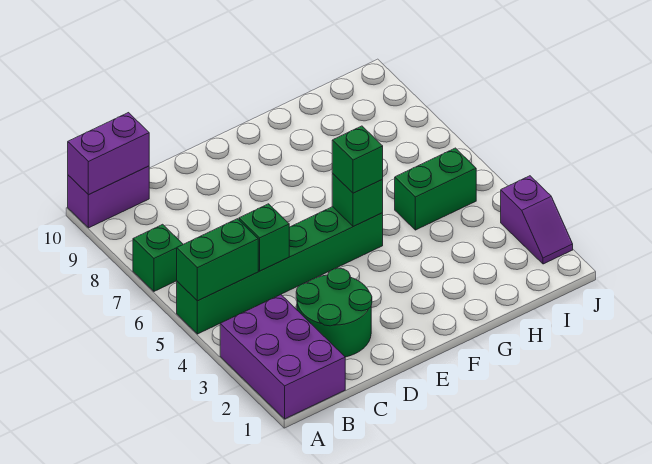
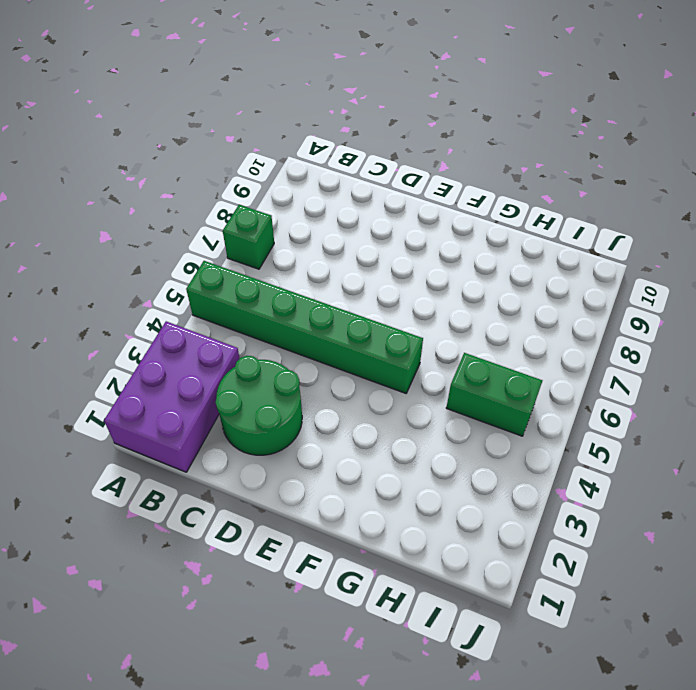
none -> purple 1x2 brick [68,166,149,228]
none -> purple 1x2 slope [501,176,573,264]
none -> green 1x2 brick [177,219,258,301]

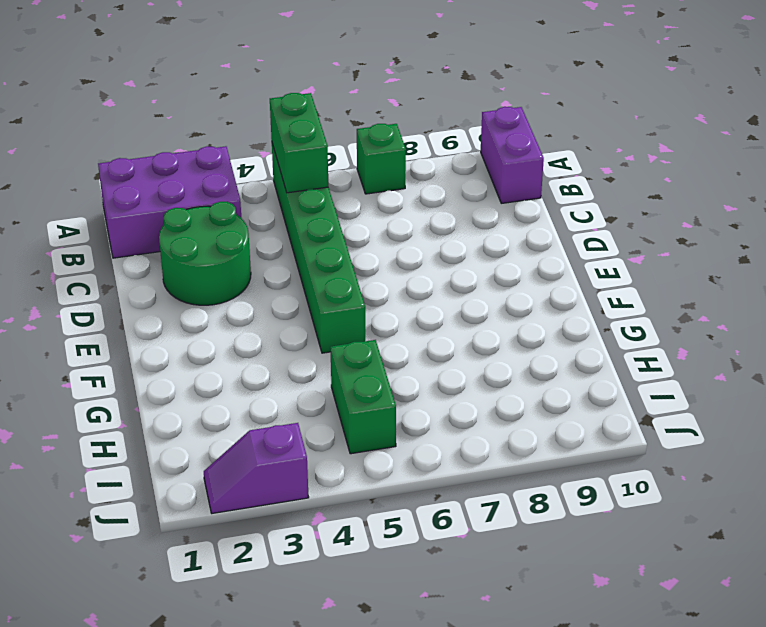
none -> purple 1x2 brick [68,113,149,195]
none -> green 1x1 brick [239,204,289,271]
none -> green 1x1 brick [332,174,383,227]

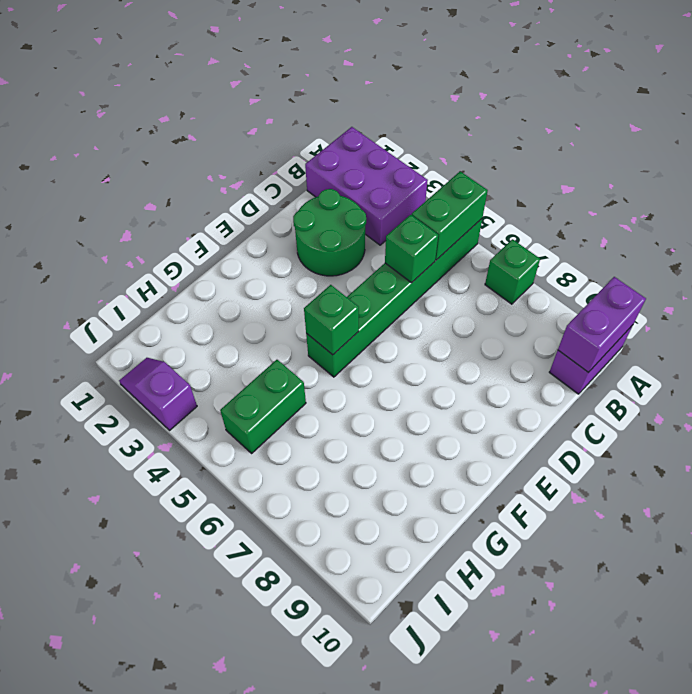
none -> green 1x1 brick [332,126,383,193]

